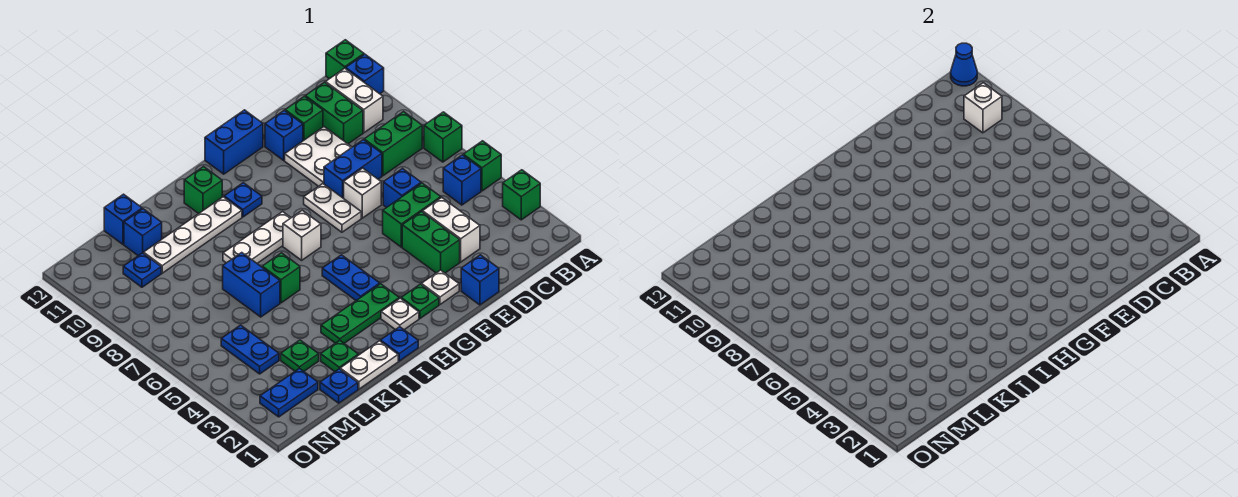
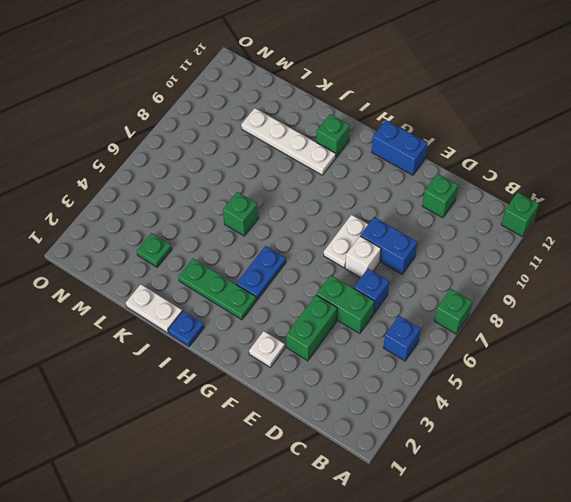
none -> green 1x1 brick [503,170,540,220]
none -> green 1x1 brick [463,141,501,191]
none -> blue 1x1 brick [346,54,384,94]
none -> green 1x2 brick [364,112,422,176]

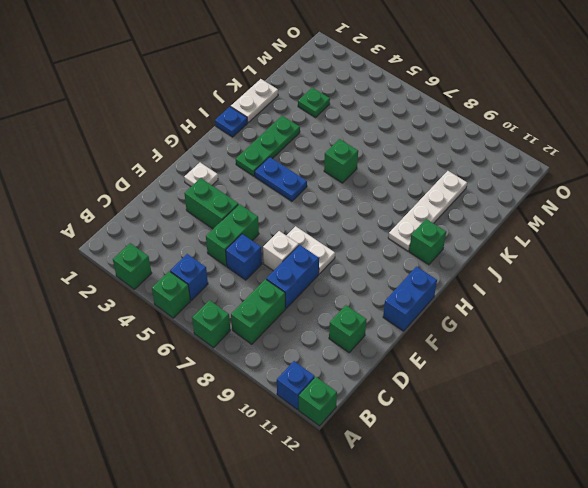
none -> white 1x2 brick [326,68,383,133]
none -> green 1x2 brick [305,82,363,144]
none -> white 1x2 brick [423,197,480,262]
none -> white 2x2 plate [285,127,352,186]

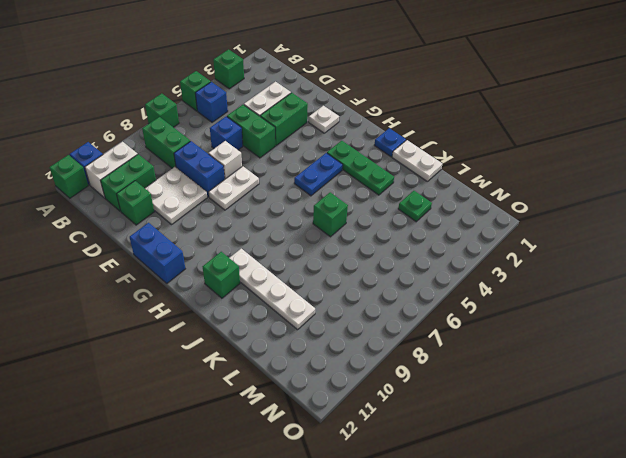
none -> blue 1x1 brick [461,255,499,305]
none -> blue 1x1 brick [265,110,303,160]
none -> green 1x1 plate [401,284,439,319]
none -> white 1x1 plate [381,298,419,330]

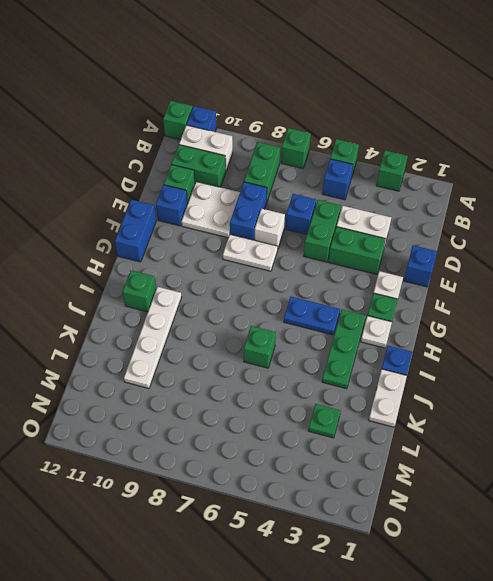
none -> white 1x1 brick [283,210,321,260]
none -> white 1x3 plate [223,212,291,263]
none -> blue 1x1 plate [224,183,262,217]
none -> green 1x1 plate [321,340,358,372]

